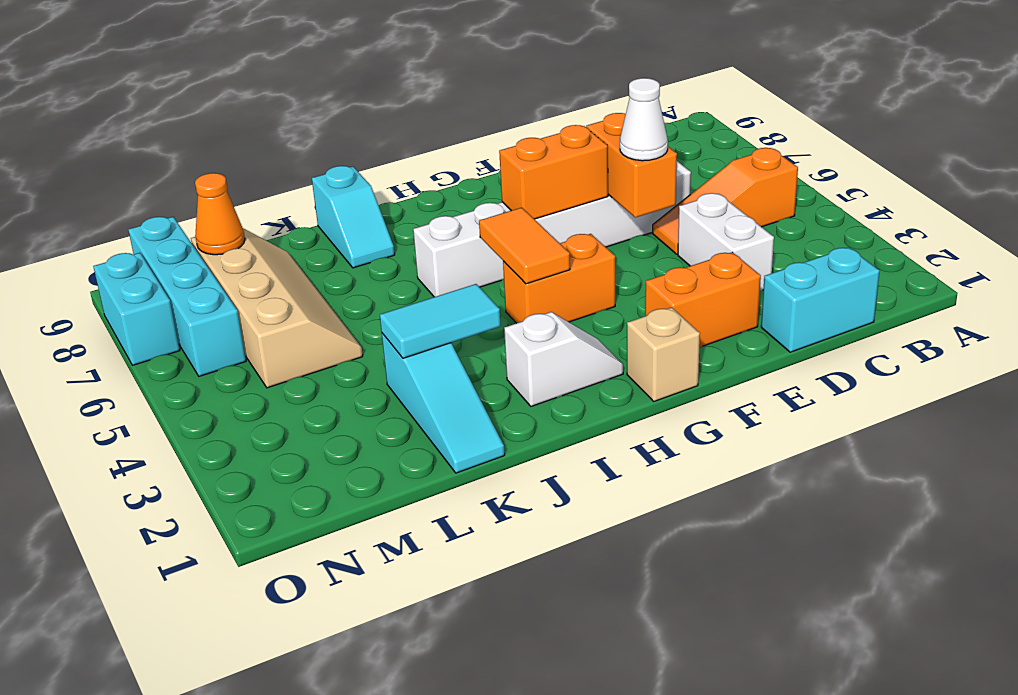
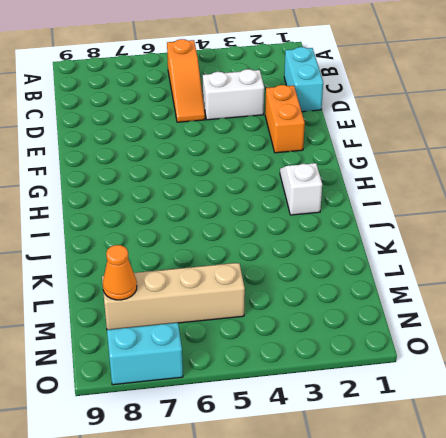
none -> white 1x6 brick [413,161,691,297]
none -> tan 1x1 brick [627,307,700,401]
none -> orange 1x2 brick [503,234,615,323]

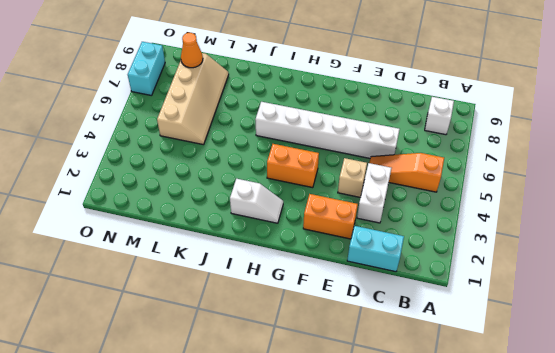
white 1x1 brick [425,97,454,135] -> none
tan 1x1 brick [338,158,367,197] -> tan 1x1 brick moved to [627,307,700,401]
none -> cyan 1x2 slope [312,166,395,268]
none -> cyan 1x3 slope [382,333,505,473]
none -> cyan 1x4 brick [128,217,246,376]

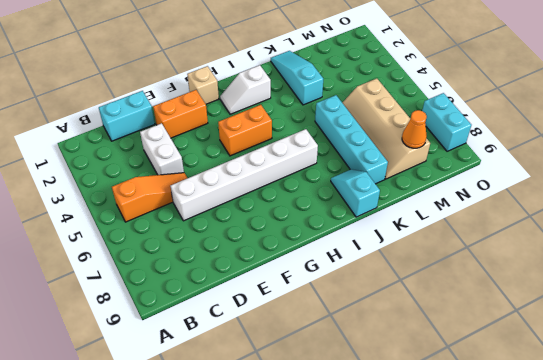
cyan 1x4 brick [315,95,388,184] -> cyan 1x4 brick moved to [128,217,246,376]
none -> orange 1x2 brick [586,113,677,218]
none -> orange 1x2 brick [499,125,608,219]
none -> orange 1x2 tile [479,208,570,284]

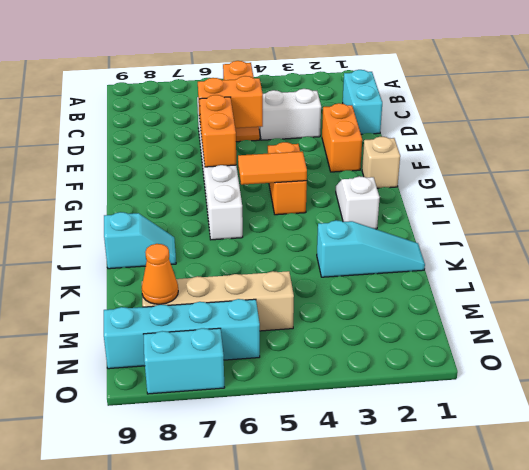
none -> cyan 1x2 tile [380,284,501,358]
none -> white 1x1 cone [620,78,668,161]

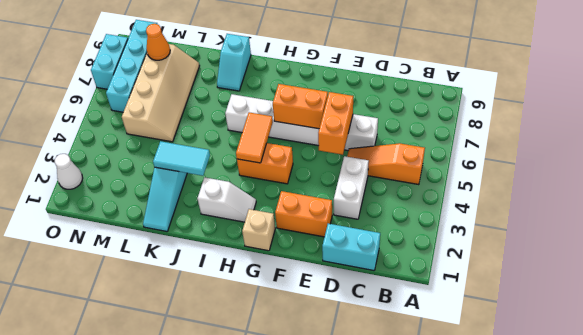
white 1x1 cone [55,154,83,189] -> white 1x1 cone moved to [620,78,668,161]

